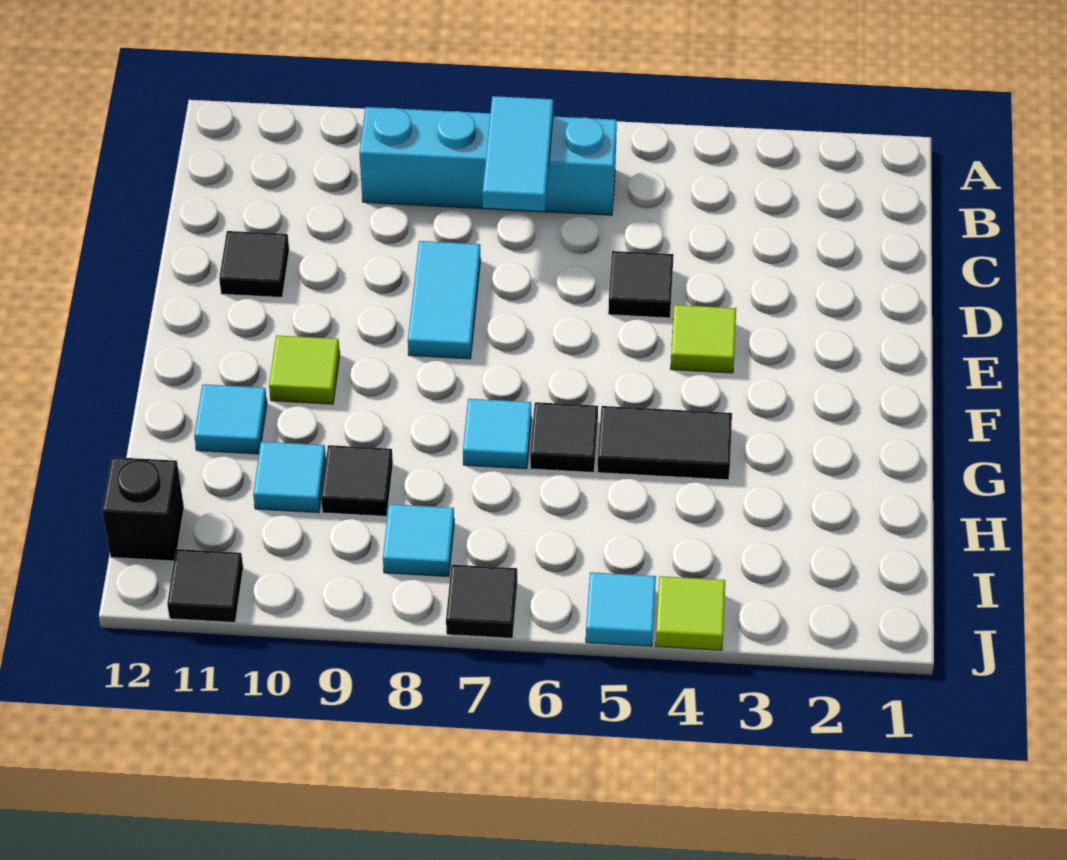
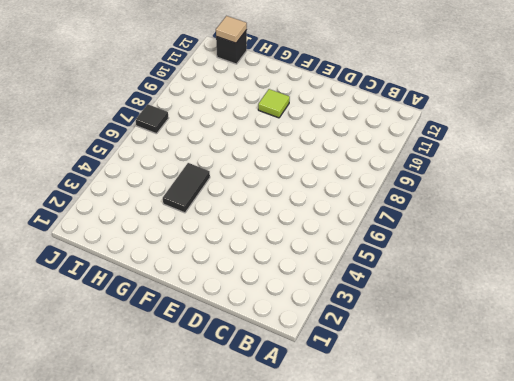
tan 1x1 tile [216,16,247,43] -> none
none -> cyan 1x4 brick [359,107,617,215]
none -> black 1x1 tile [608,251,674,318]
none -> cyan 1x2 tile [408,241,481,359]

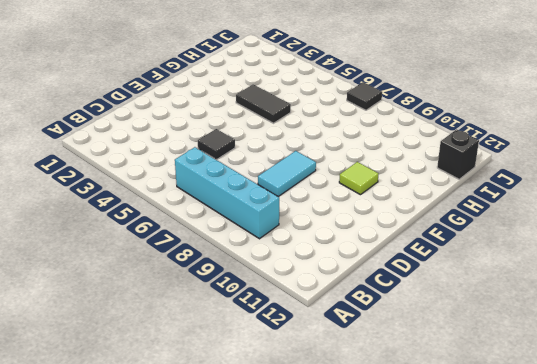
none -> black 1x1 tile [219,231,289,297]
none -> lime 1x1 tile [671,305,736,373]
none -> black 1x1 tile [530,402,598,472]

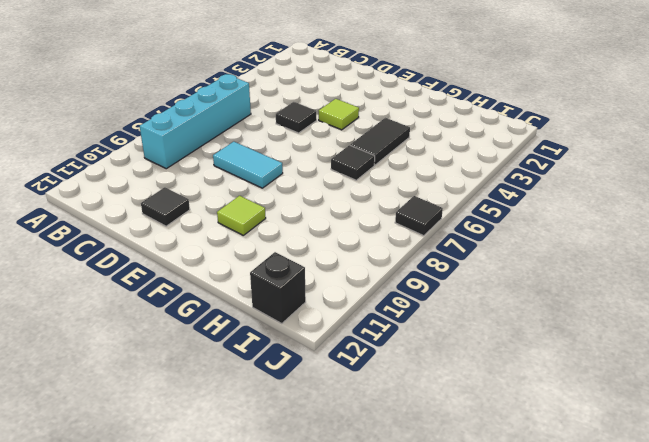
none -> cyan 1x1 tile [463,399,531,469]
none -> cyan 1x1 tile [194,384,267,454]
none -> black 1x1 tile [321,445,393,516]

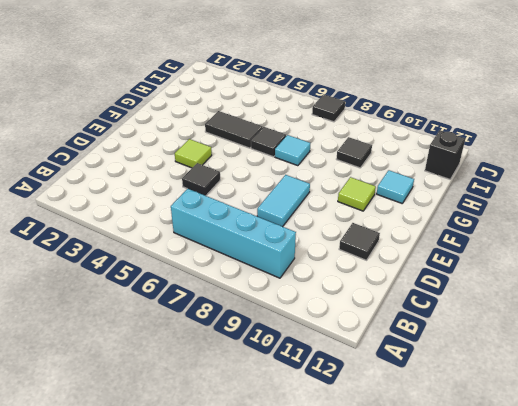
none -> cyan 1x1 tile [253,442,326,513]
none -> cyan 1x1 tile [383,504,454,577]
none -> lime 1x1 tile [656,576,725,650]

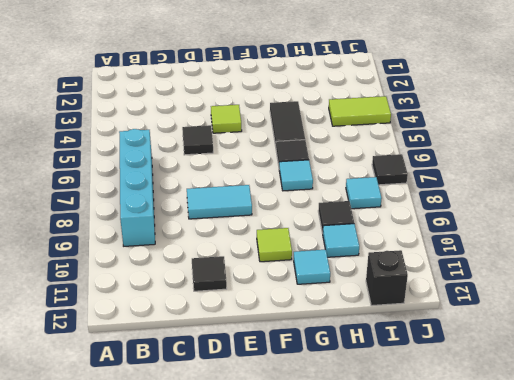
lime 1x2 tile [329,96,391,126] -> lime 1x1 tile [656,576,725,650]
none -> cyan 1x1 tile [586,572,656,646]
none -> black 1x1 tile [167,549,243,622]
none -> cyan 1x2 tile [483,96,553,211]

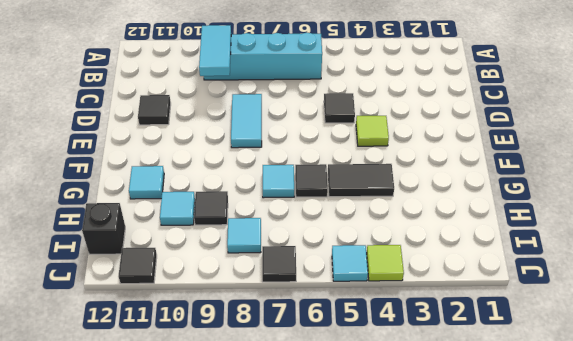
cyan 1x2 tile [199,25,231,76] -> cyan 1x2 tile moved to [483,96,553,211]
none -> lime 1x1 tile [269,335,340,404]

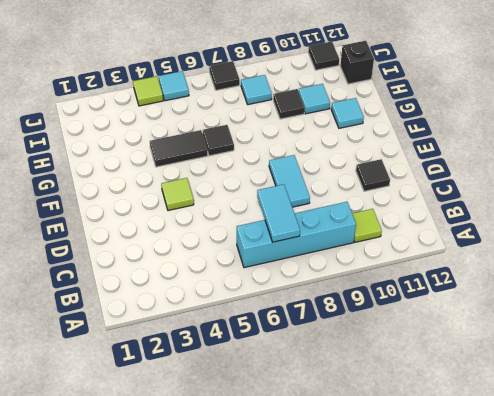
lime 1x1 tile [352,209,382,242] -> lime 1x1 tile moved to [269,335,340,404]
none -> black 1x1 tile [608,251,674,318]
none -> cyan 1x1 tile [463,399,531,469]

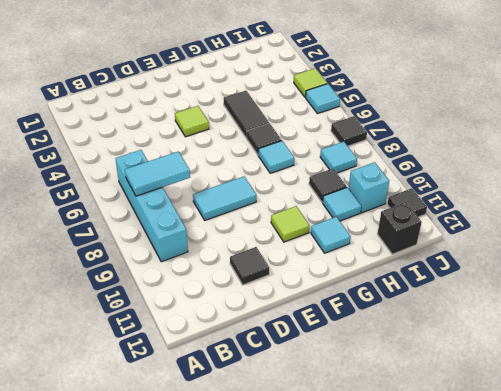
cyan 1x1 brick [348,162,389,213] -> none
none -> black 1x1 tile [608,251,674,318]

